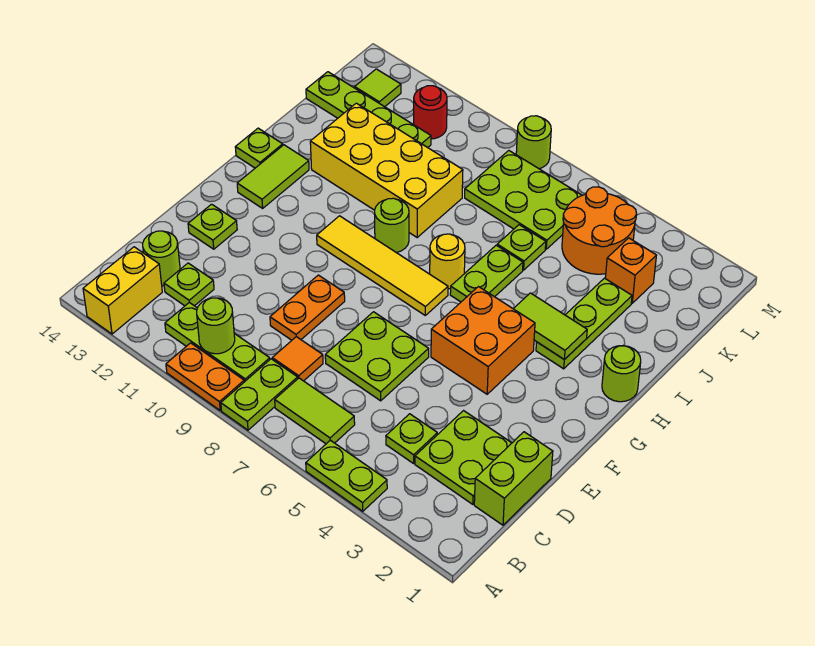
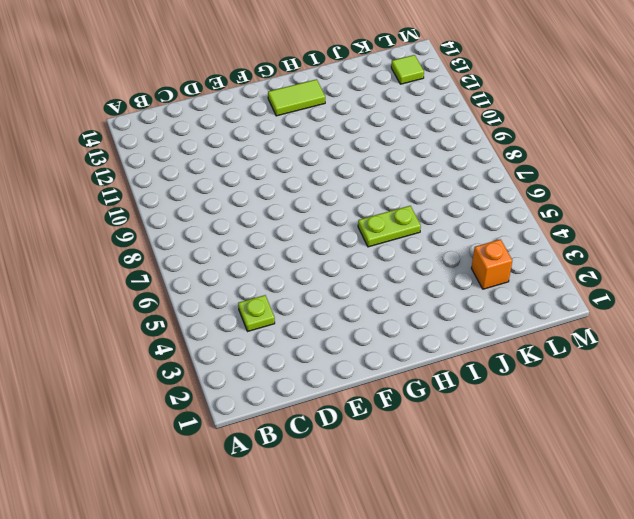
none -> lime 1x2 plate [306,440,387,511]
none -> lime 1x2 plate [221,359,298,430]
none -> orange 1x2 plate [166,343,244,410]
none -> yellow 1x2 brick [83,247,162,334]

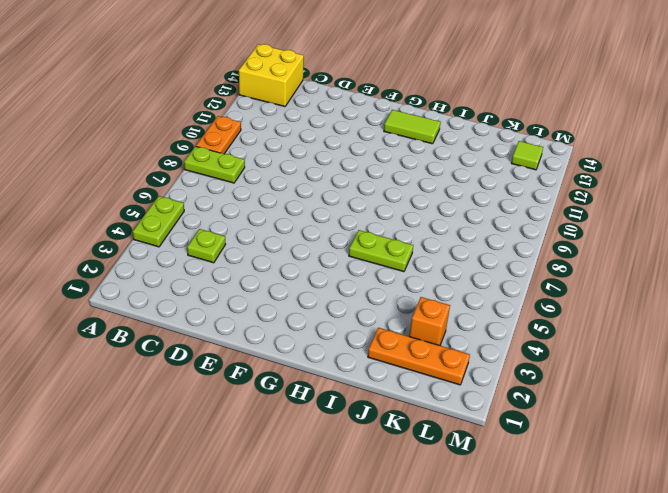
yellow 2x2 brick [239,44,304,106] -> yellow 1x2 brick [83,247,162,334]
orange 1x3 plate [368,328,470,385] -> none
none -> lime 1x2 tile [275,378,355,444]
none -> lime 1x3 plate [165,302,270,382]
none -> lime 1x2 brick [474,432,553,525]
none -> lime 2x2 plate [415,411,511,504]

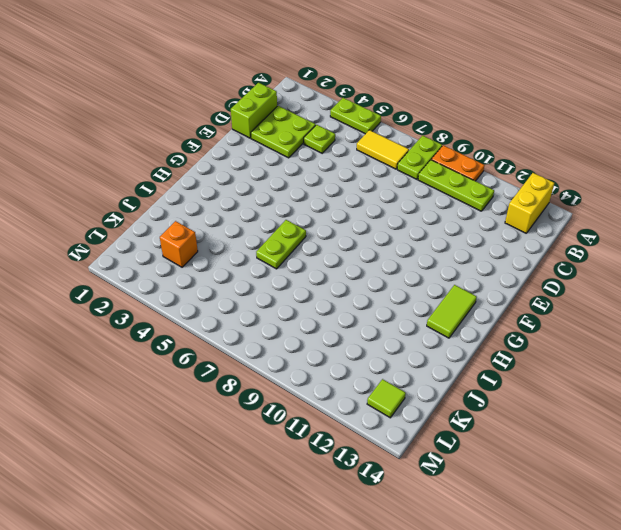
yellow 1x2 tile [357,130,409,169] -> lime 1x2 tile [275,378,355,444]
none -> orange 1x1 tile [272,337,323,381]
none -> lime 1x1 plate [164,263,214,306]
none -> lime 1x1 round brick [143,231,180,286]
none -> lime 2x2 plate [325,312,429,401]

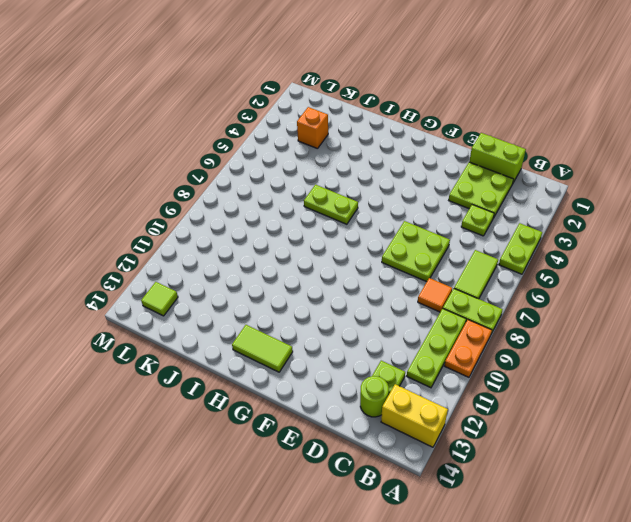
none -> orange 1x2 plate [270,275,345,340]
none -> lime 1x1 plate [188,204,237,249]
none -> orange 2x2 brick [431,287,535,394]
none -> yellow 1x4 tile [317,216,448,315]

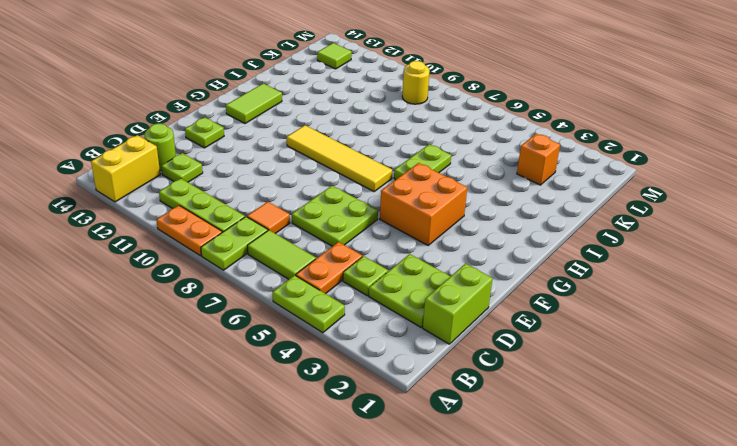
orange 1x2 plate [296,242,362,294] -> orange 1x2 plate moved to [270,275,345,340]
yellow 1x1 round brick [402,61,430,104] -> yellow 1x1 round brick moved to [430,234,465,289]
none -> lime 1x1 round brick [602,346,641,402]
none -> lime 1x3 plate [536,278,632,369]
none -> lime 1x1 round brick [375,198,409,253]
none -> lime 1x1 plate [235,128,283,168]

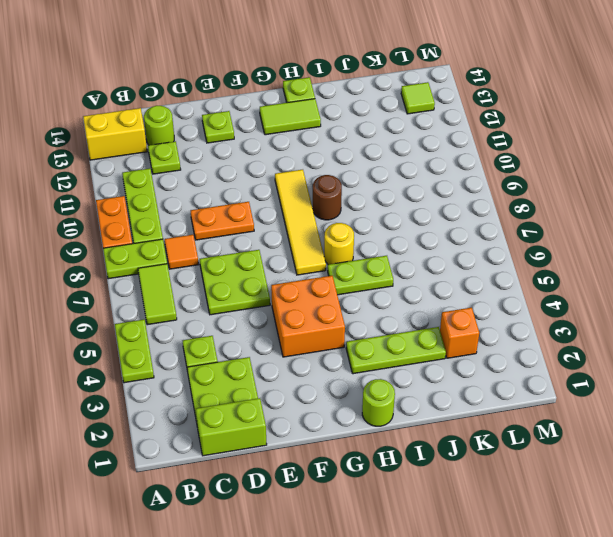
brown 1x1 round brick [313,175,342,220] -> lime 1x1 round brick [375,198,409,253]
none -> yellow 2x4 brick [310,103,463,237]
none -> lime 1x1 plate [497,225,546,270]
none -> orange 2x2 round brick [562,187,637,274]
none -> lime 2x3 plate [465,151,582,249]

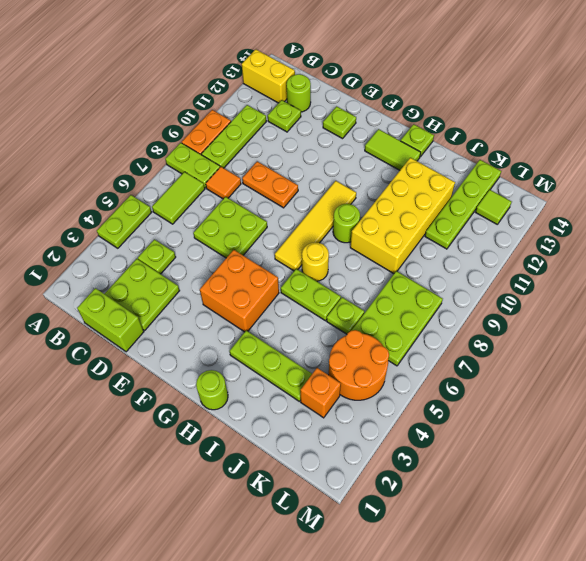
none -> red 1x1 round brick [414,86,447,139]
none -> lime 1x1 round brick [516,116,551,169]
none -> lime 1x1 round brick [197,298,235,354]
none -> lime 1x2 tile [513,293,587,360]

